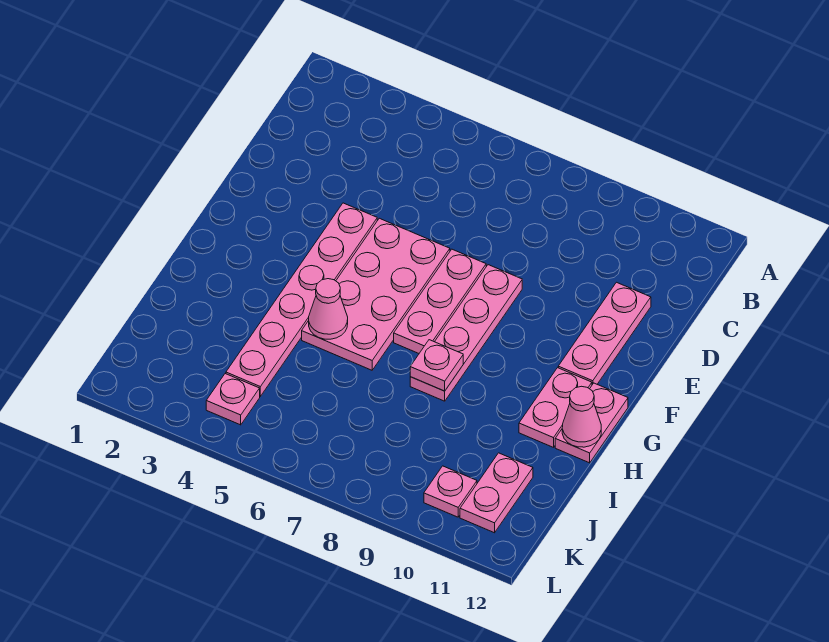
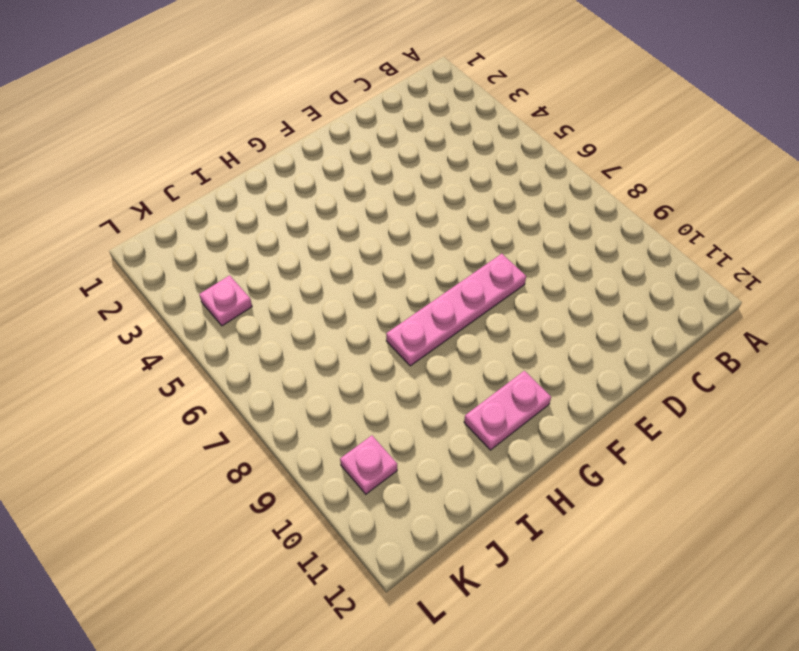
none -> pink 1x3 plate [558,282,651,385]
none -> pink 1x6 plate [226,203,377,396]
none -> pink 2x4 plate [302,218,450,370]

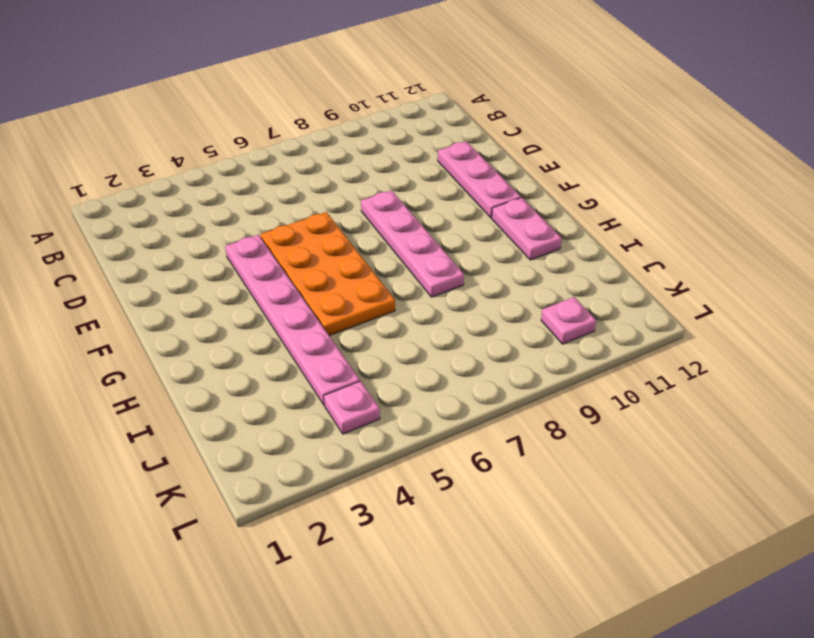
orange 2x4 plate [260,212,395,336] -> pink 2x4 plate [302,218,450,370]
none -> pink 1x3 plate [394,249,486,353]
none -> pink 1x2 plate [555,383,628,463]
none -> pink 1x2 plate [460,453,533,533]

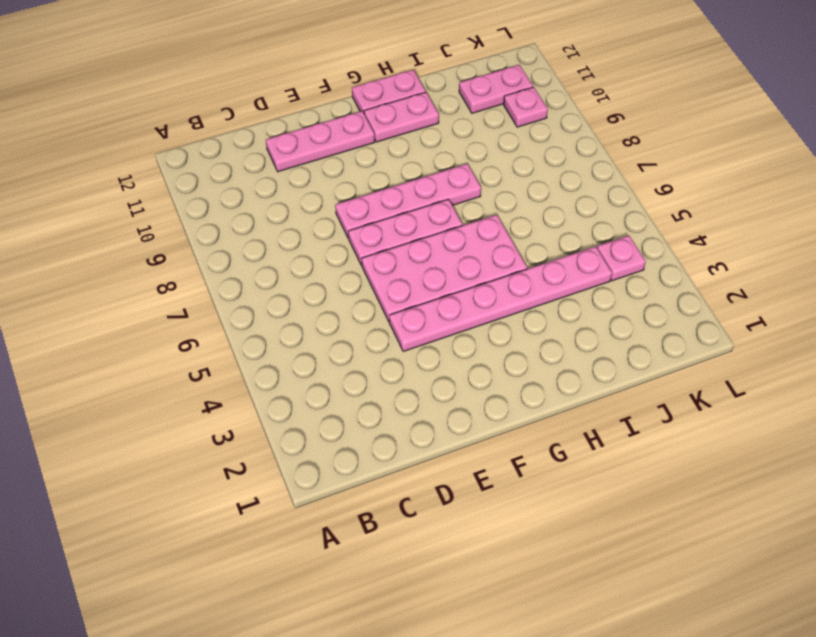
none -> pink 1x1 cone [309,279,348,339]
none -> pink 1x1 plate [410,340,463,391]
none -> pink 1x1 cone [562,386,601,447]

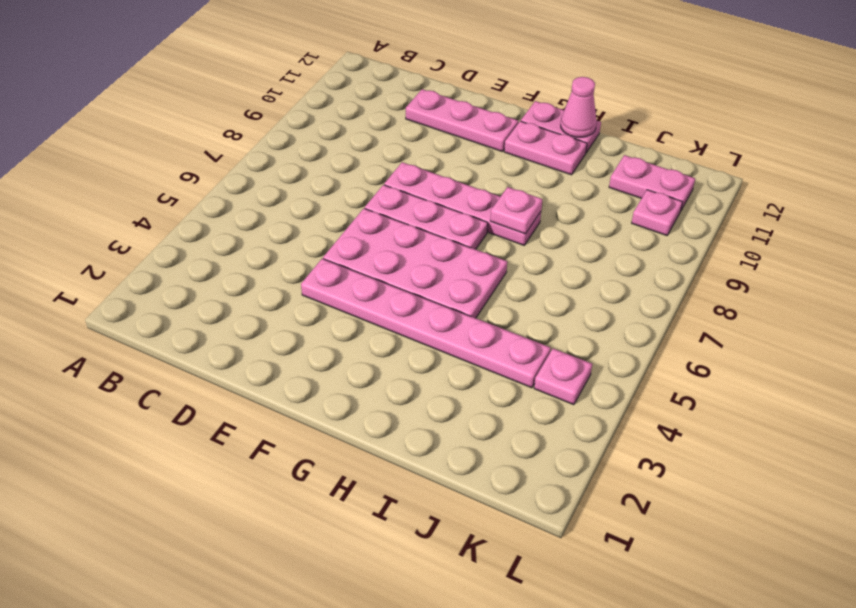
none -> pink 1x1 cone [309,279,348,339]

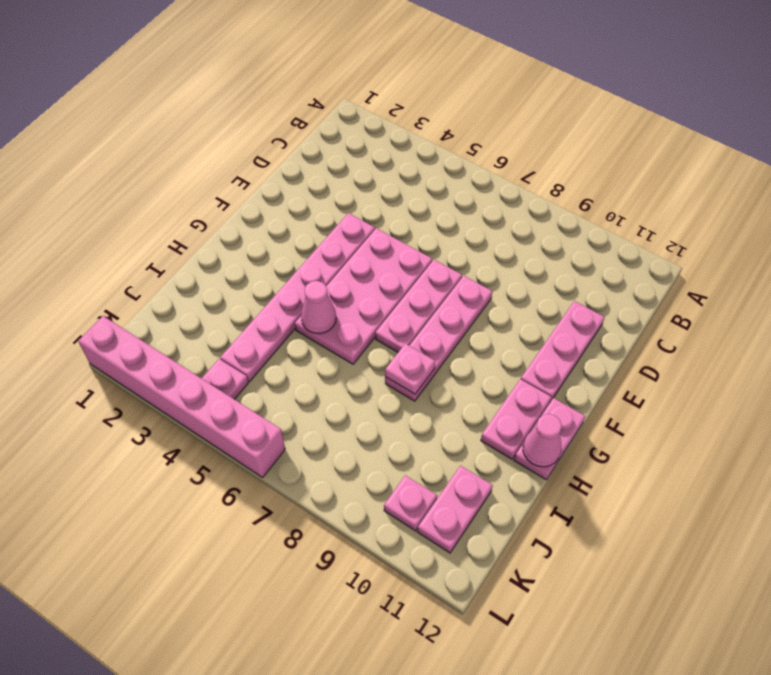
pink 1x6 brick [78,316,285,477] -> none

